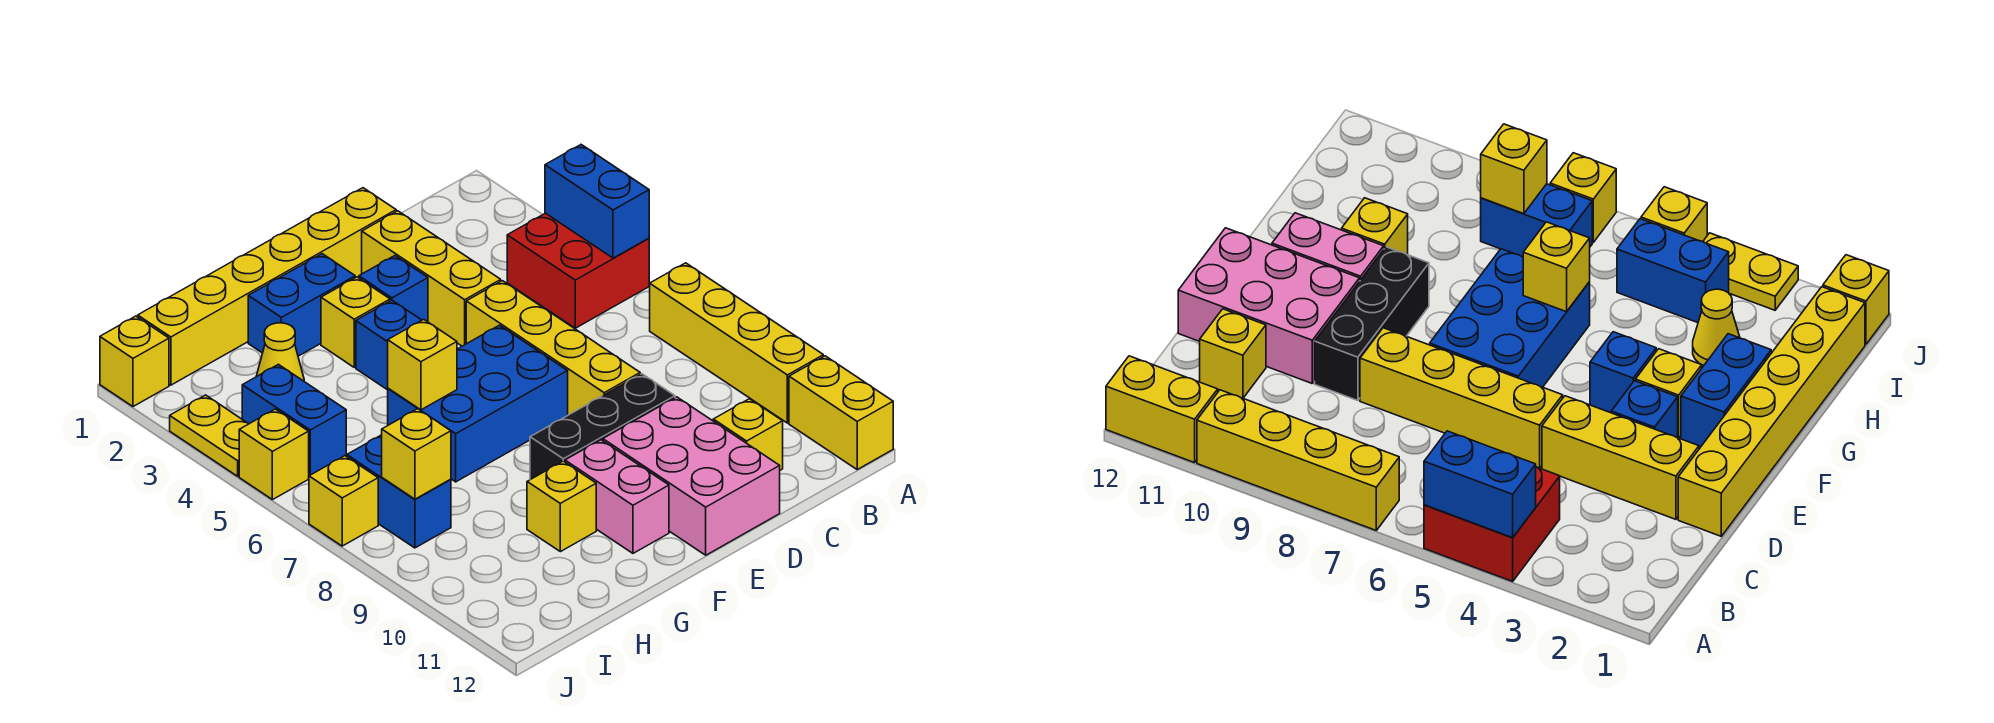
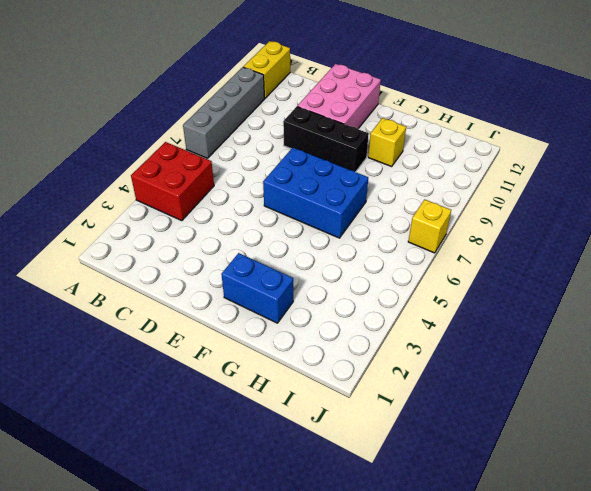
grey 1x4 brick [183,67,264,158] -> yellow 1x4 brick [649,263,823,423]
none -> yellow 1x1 brick [713,399,783,470]
none -> yellow 1x6 brick [138,188,396,385]
none -> yellow 1x3 brick [362,211,501,346]

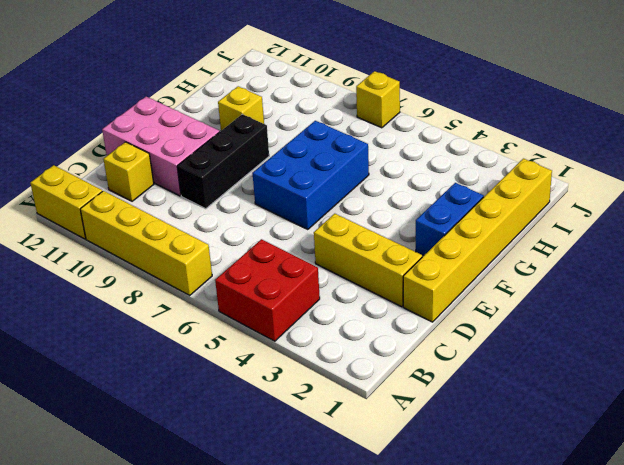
none -> yellow 1x4 brick [466,281,640,415]
none -> blue 1x1 brick [359,256,428,322]
none -> yellow 1x1 brick [321,277,390,367]

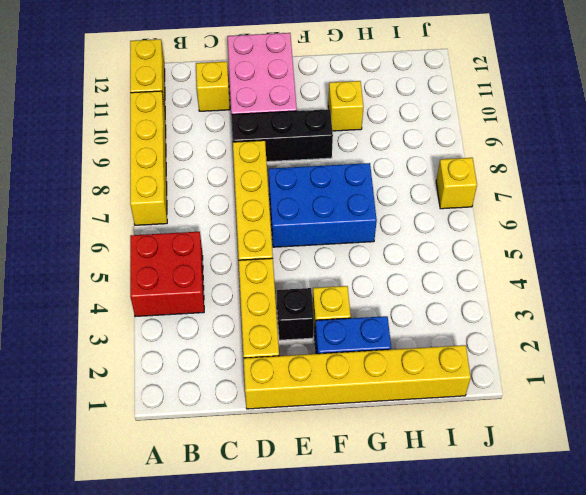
black 1x1 brick [277,288,314,340] -> blue 1x1 brick [359,256,428,322]
none -> blue 1x1 brick [356,300,422,390]
none -> pink 1x2 brick [565,440,669,553]
none -> yellow 1x1 cone [256,323,304,381]

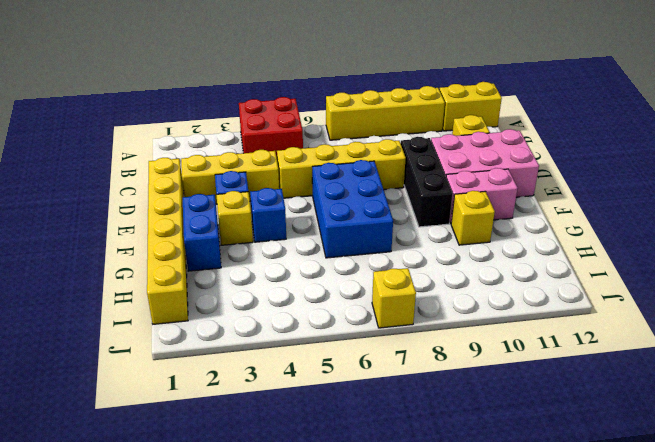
none -> yellow 1x1 cone [256,323,304,381]
none -> blue 1x2 brick [242,364,346,476]
none -> blue 1x2 brick [347,435,451,548]

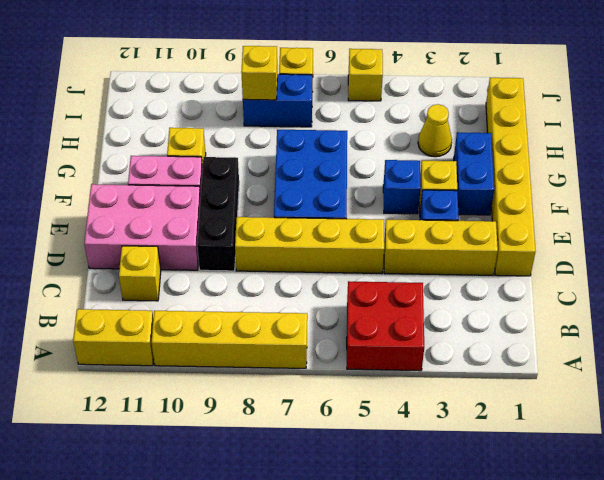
none -> blue 1x2 brick [242,364,346,476]
none -> yellow 1x1 brick [100,316,169,407]
none -> yellow 1x2 plate [170,395,248,476]

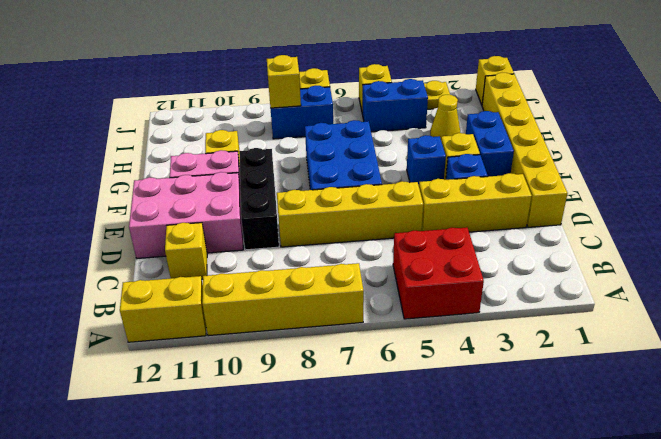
none -> blue 1x2 brick [545,145,649,258]
none -> yellow 1x1 brick [388,319,457,410]

